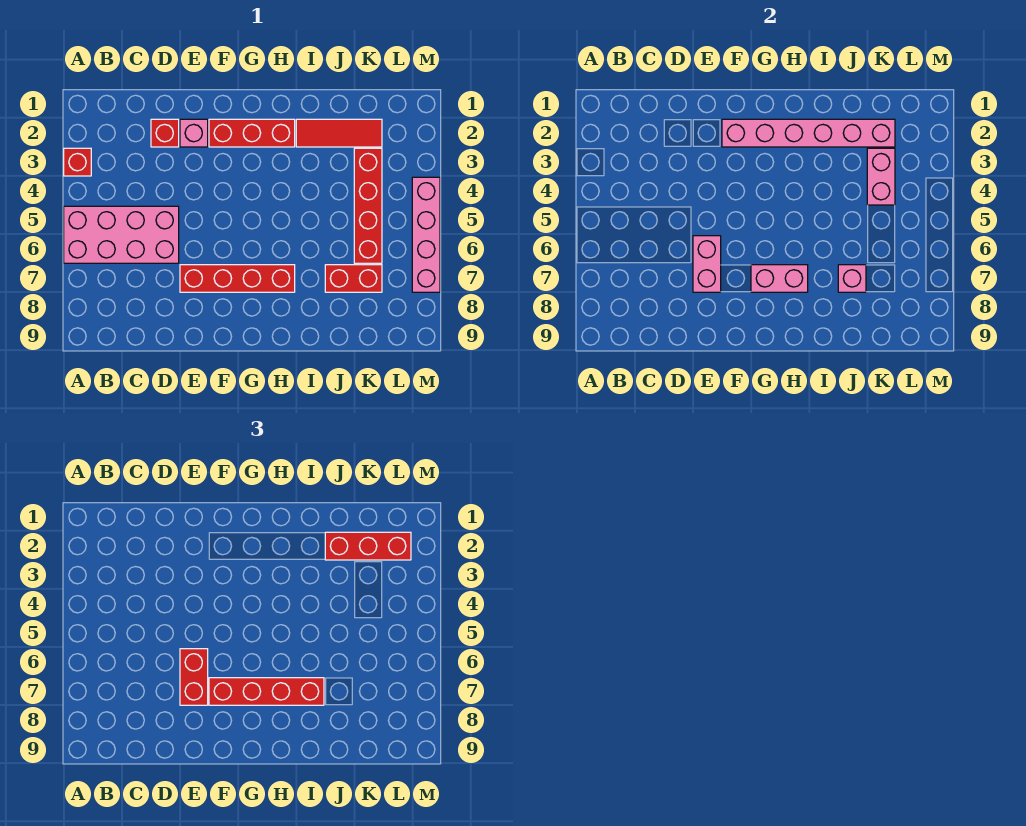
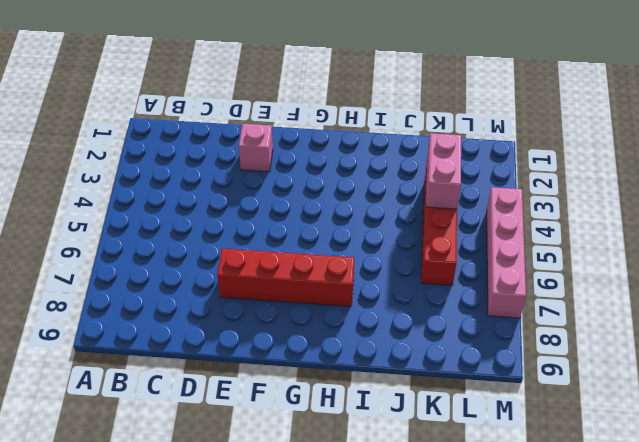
none -> red 1x1 brick [64,148,91,176]
none -> pink 2x4 brick [64,206,179,263]
none -> red 1x1 brick [151,119,179,147]

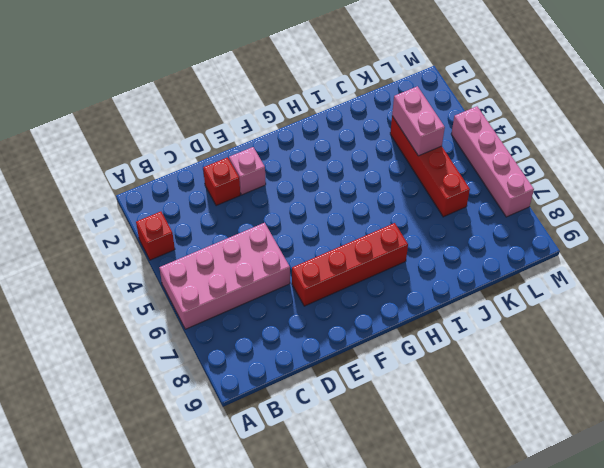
none -> red 1x3 brick [209,119,295,147]
none -> red 1x3 tile [296,119,382,147]
none -> red 1x2 brick [325,265,382,292]

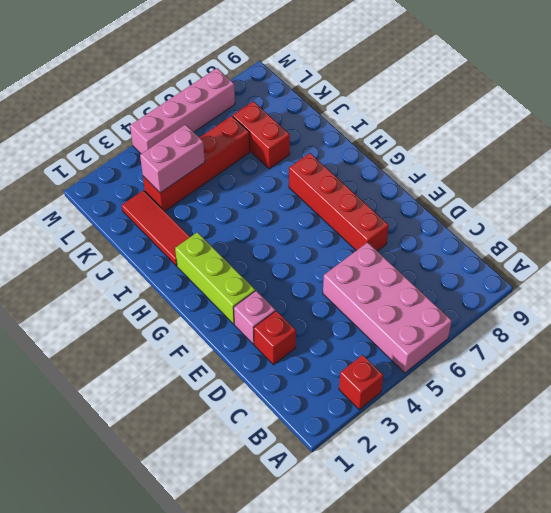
lime 1x3 brick [175,232,255,324] -> red 1x3 brick [209,119,295,147]
none -> pink 1x2 brick [693,236,721,292]
none -> pink 1x6 brick [722,119,895,147]
none -> pink 1x2 brick [751,265,808,292]

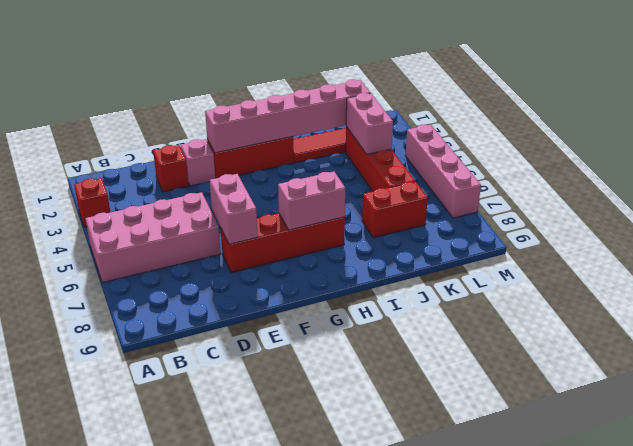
none -> pink 1x1 brick [838,265,866,292]
none -> red 1x2 brick [180,649,208,705]
none -> red 1x4 brick [209,678,324,705]

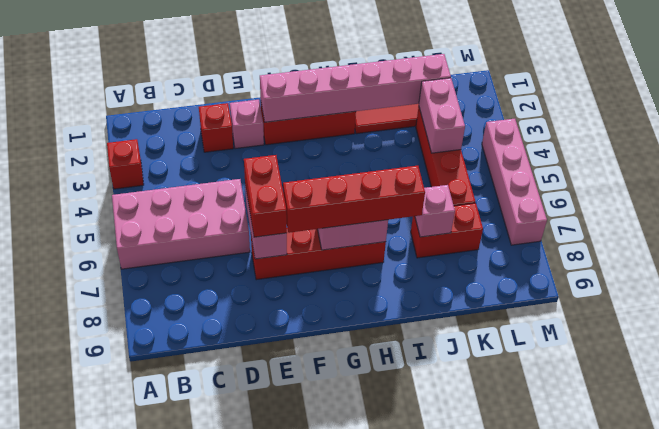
none -> red 1x3 brick [325,532,411,560]

